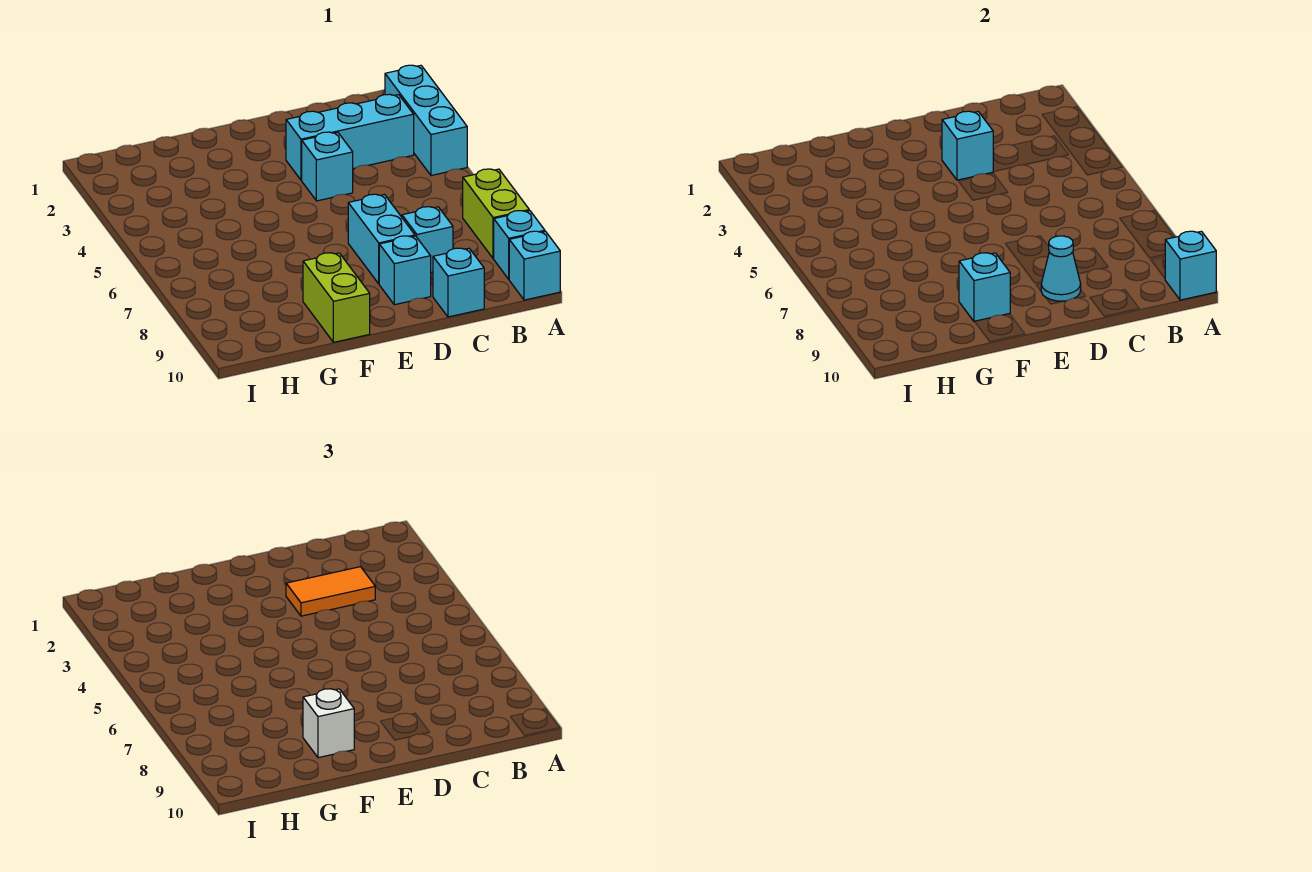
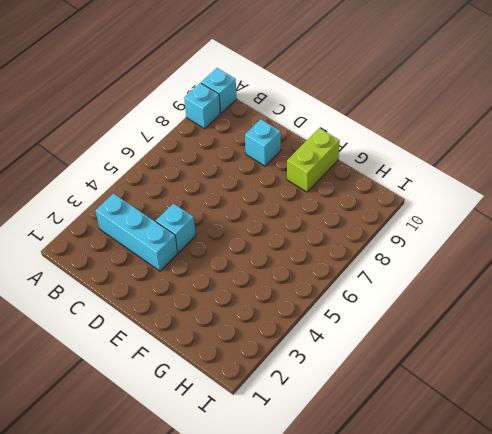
none -> cyan 1x3 brick [385,65,467,176]
none -> lime 1x2 brick [463,169,529,259]
none -> cyan 1x1 brick [402,207,453,272]

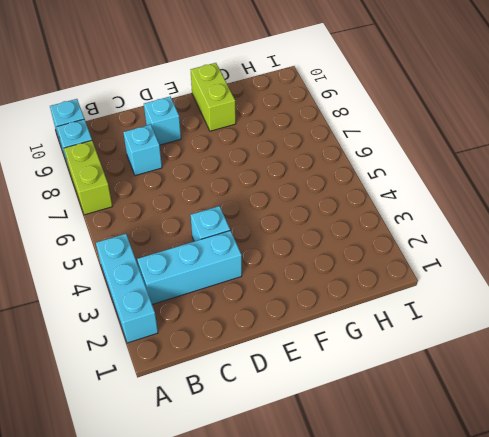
none -> cyan 1x1 brick [433,248,484,317]
none -> cyan 1x2 brick [348,194,415,284]
none -> cyan 1x1 brick [1165,231,1216,300]

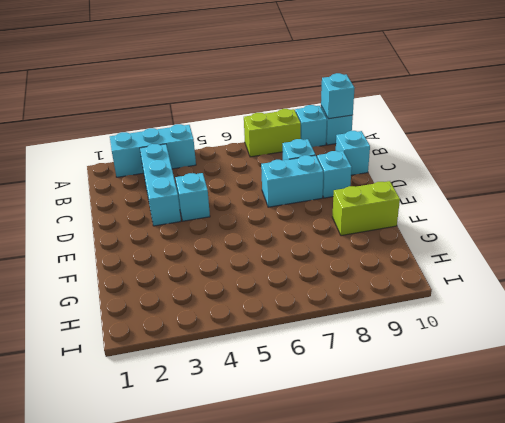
none -> cyan 1x1 brick [942,111,994,180]
none -> cyan 1x1 cone [1041,236,1081,301]
none -> cyan 1x1 brick [959,253,1010,322]

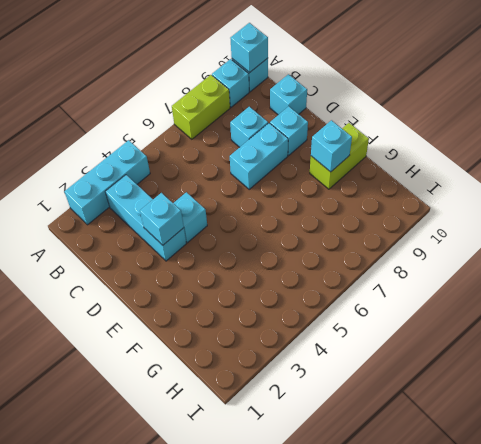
none -> cyan 1x1 cone [1041,236,1081,301]
none -> orange 1x2 tile [286,567,375,616]
none -> white 1x1 brick [303,689,354,758]

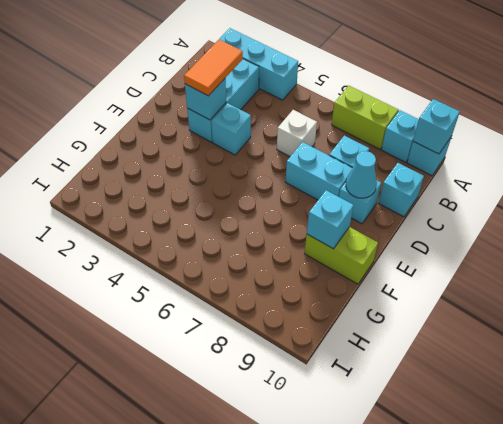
white 1x1 brick [277,110,317,156] -> white 1x1 brick moved to [303,689,354,758]

